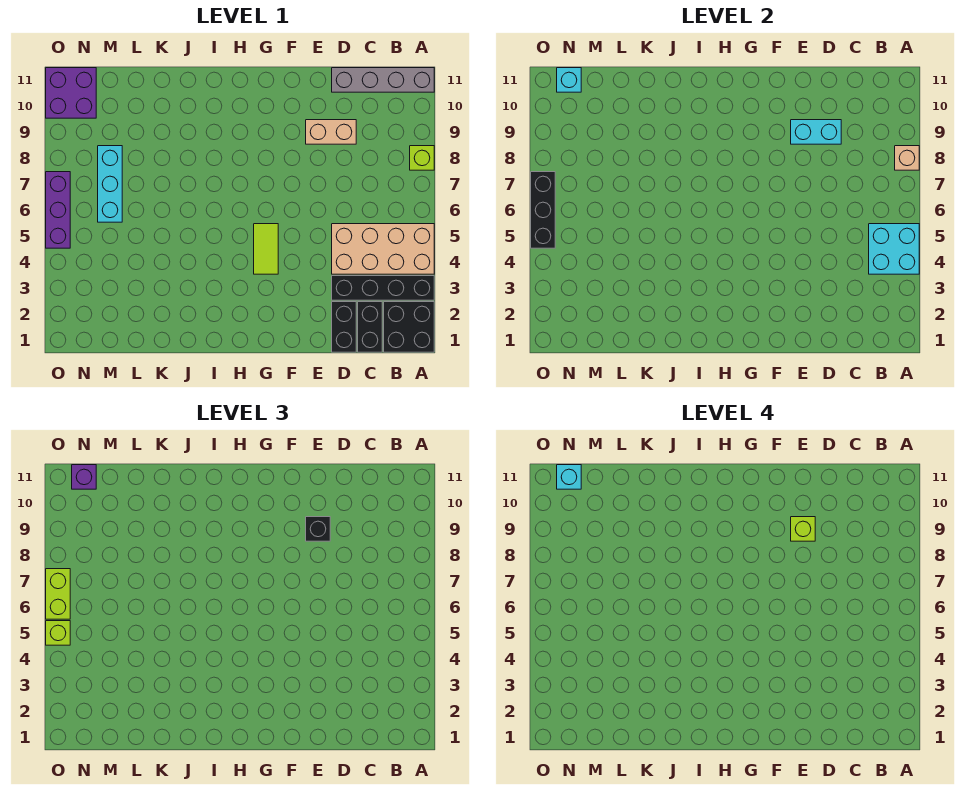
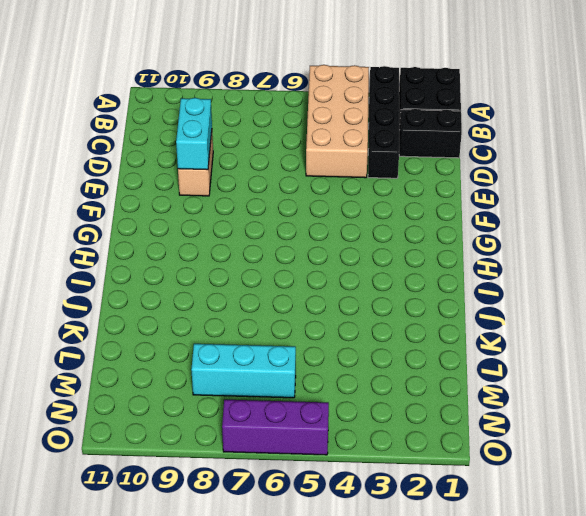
none -> lime 1x1 brick [410,146,434,170]
none -> grey 1x4 brick [332,68,434,92]
none -> black 1x2 brick [332,302,356,352]

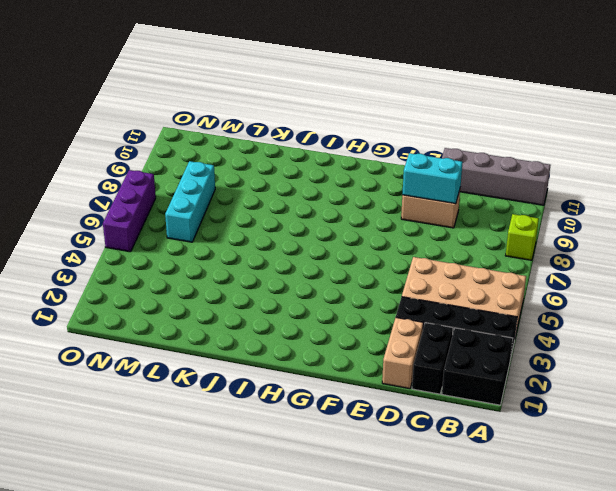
tan 1x2 brick [382,317,423,389] -> black 1x2 brick [332,302,356,352]
none -> lime 1x2 tile [254,224,278,274]
none -> purple 2x2 brick [46,68,96,118]
none -> cyan 2x2 brick [869,224,919,274]

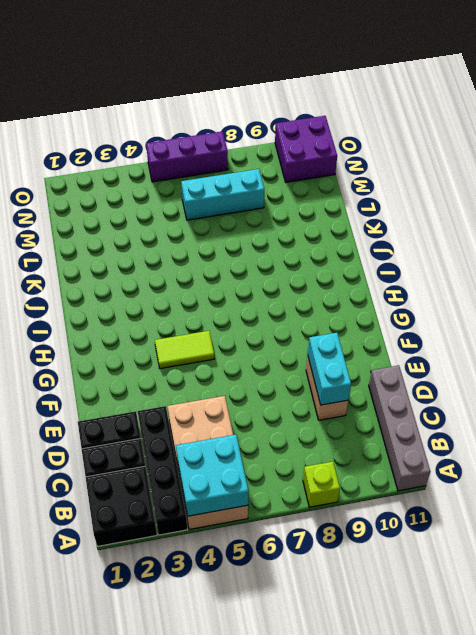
none -> tan 1x1 brick [895,146,919,170]
none -> cyan 1x1 brick [557,68,581,92]
none -> black 1x3 brick [531,172,555,248]

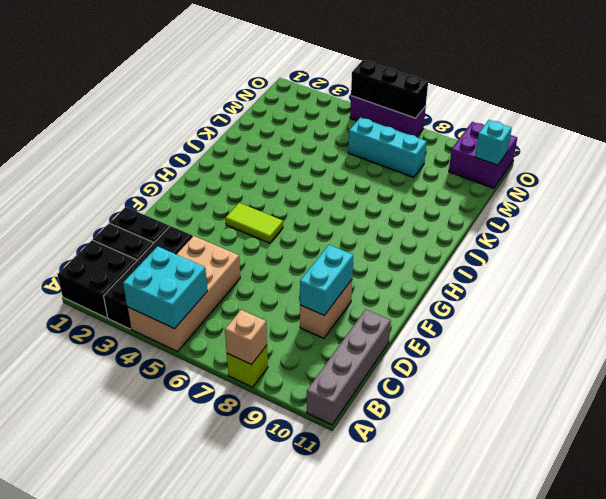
none -> black 1x1 brick [306,517,330,541]
none -> purple 1x1 brick [72,465,96,489]
none -> lime 1x1 brick [46,621,70,645]

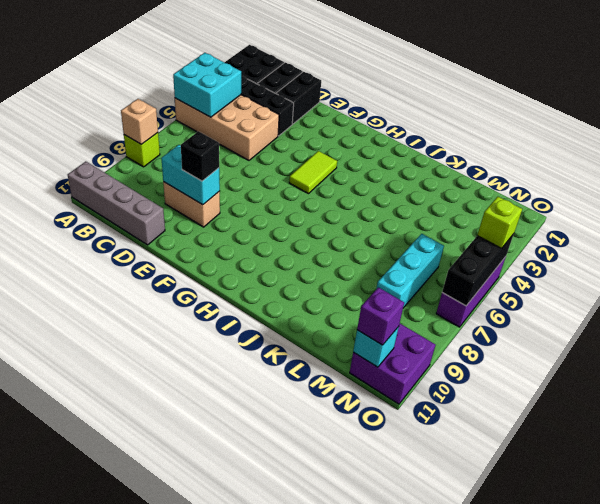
none -> lime 1x2 brick [46,569,70,619]
none -> lime 1x1 brick [791,517,815,541]
none -> cyan 1x1 brick [557,465,581,489]

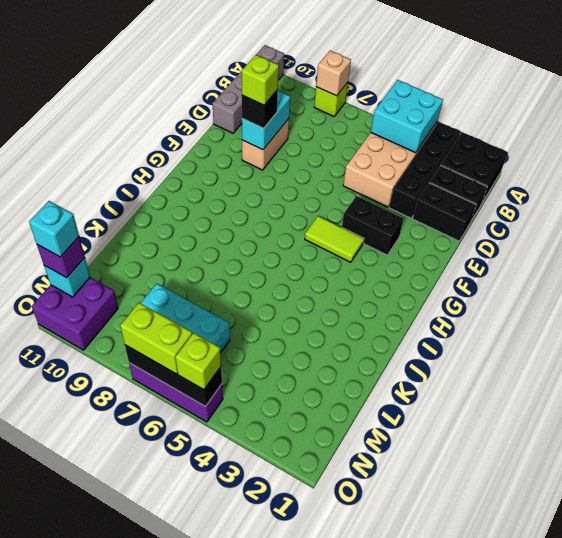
black 1x2 brick [342,196,403,255] -> none

